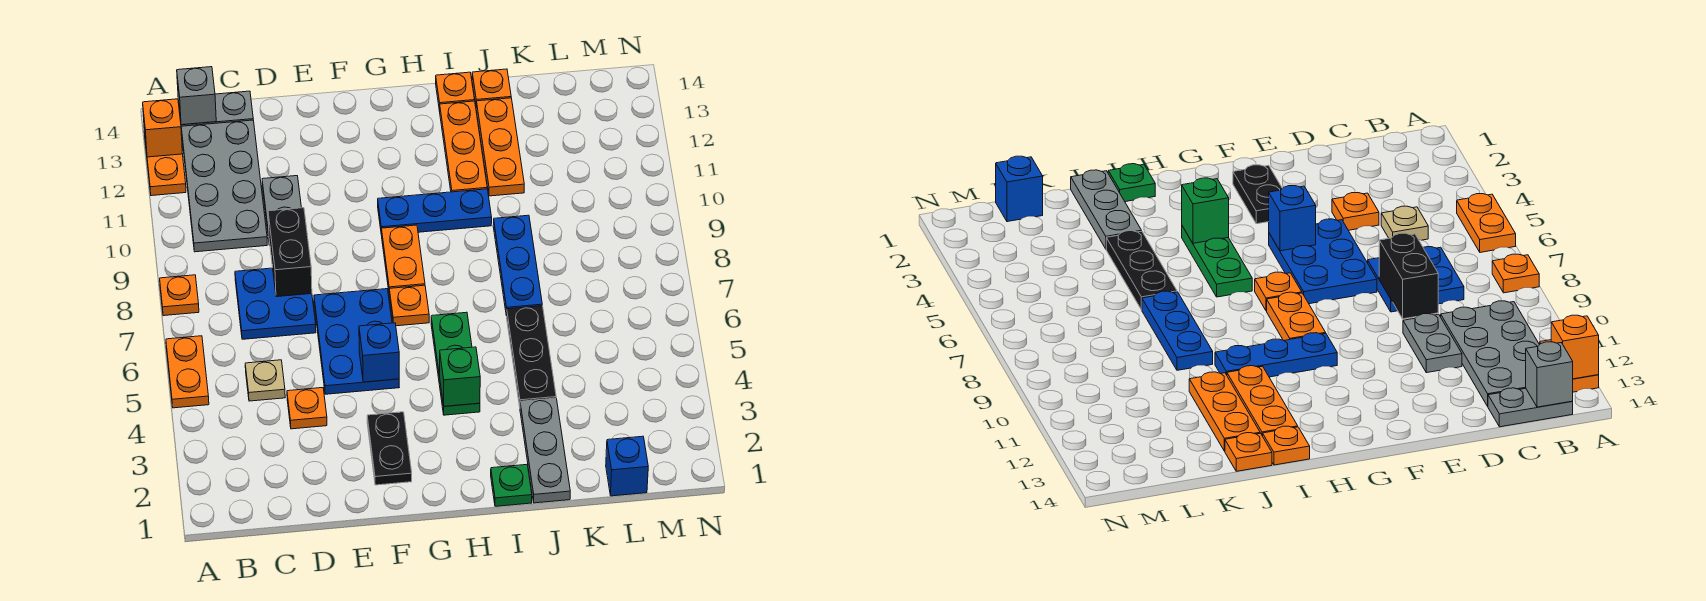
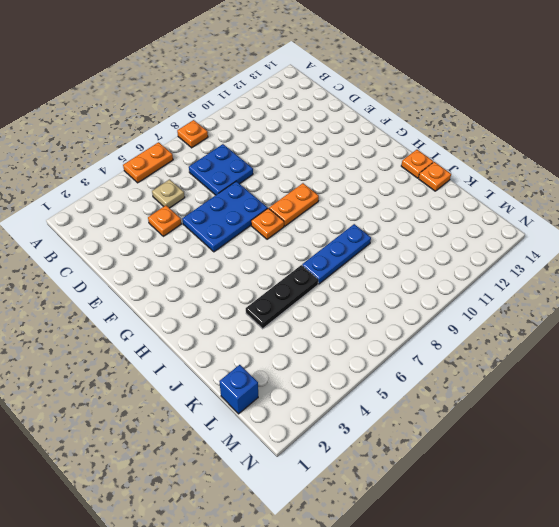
none -> orange 1x2 plate [144,132,186,196]
none -> grey 2x4 plate [181,120,267,252]
none -> grey 1x2 plate [178,91,253,131]

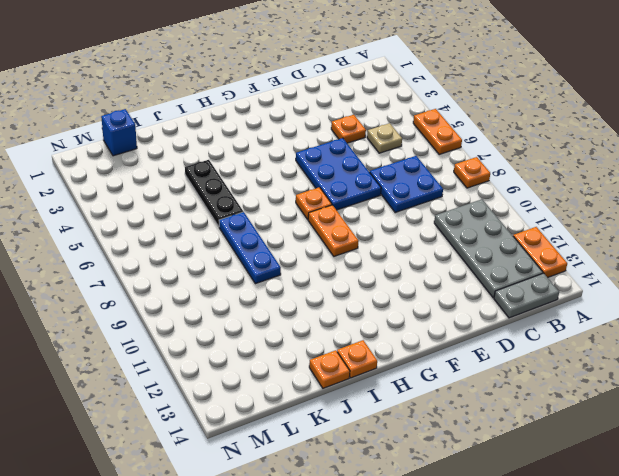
none -> grey 1x2 plate [262,176,301,245]
none -> black 1x2 plate [367,412,412,485]
none -> blue 1x3 plate [378,189,492,235]

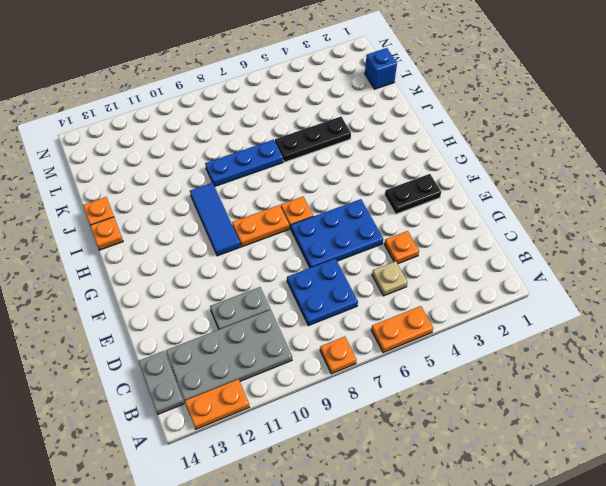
blue 1x3 tile [190,183,241,256] -> blue 1x3 plate [378,189,492,235]
none -> green 1x3 plate [431,312,480,415]
none -> green 1x1 plate [491,465,532,506]
none -> orange 1x3 plate [440,101,487,192]

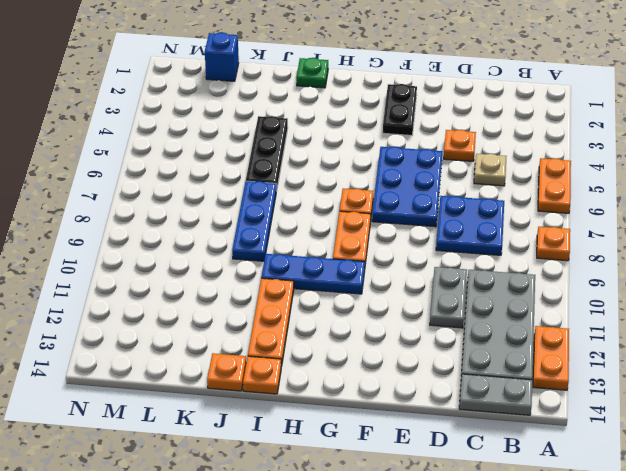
none -> green 1x3 plate [431,312,480,415]
none -> grey 1x3 plate [520,398,570,503]
none -> orange 1x3 plate [476,98,524,196]

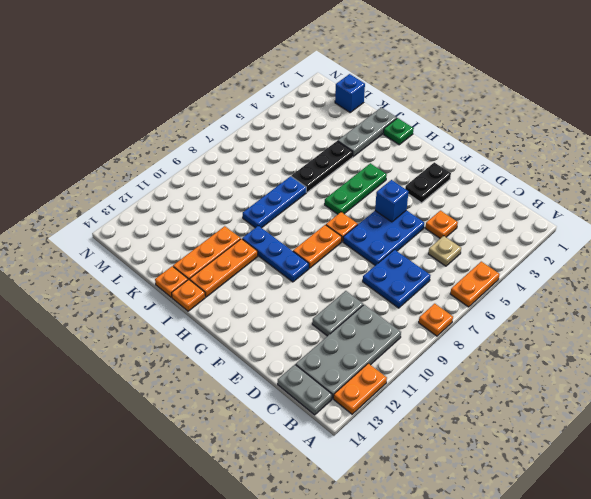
none -> orange 1x1 brick [143,99,182,157]
none -> grey 1x1 brick [177,67,216,125]
none -> black 1x2 brick [268,208,312,297]

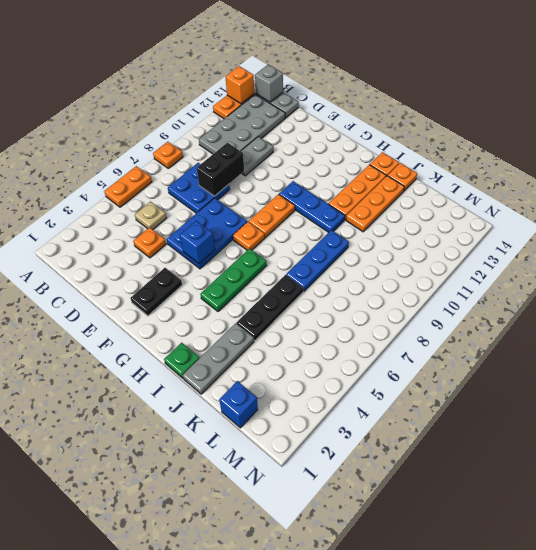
none -> green 1x1 brick [440,347,480,406]

